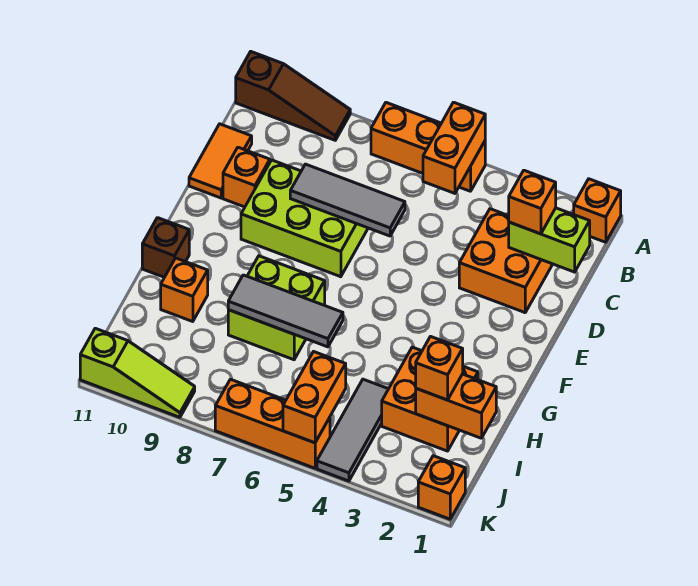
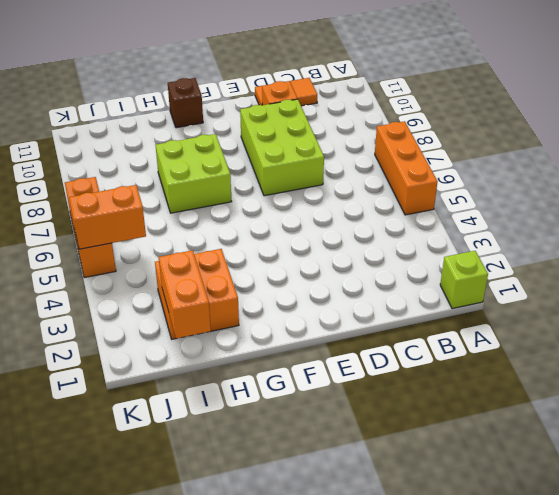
lime 1x1 brick [440,251,488,309] -> orange 1x1 brick [574,179,621,242]
none -> brown 1x3 slope [236,52,350,140]
none -> orange 2x2 brick [459,209,553,313]
none -> orange 1x1 brick [161,258,208,322]

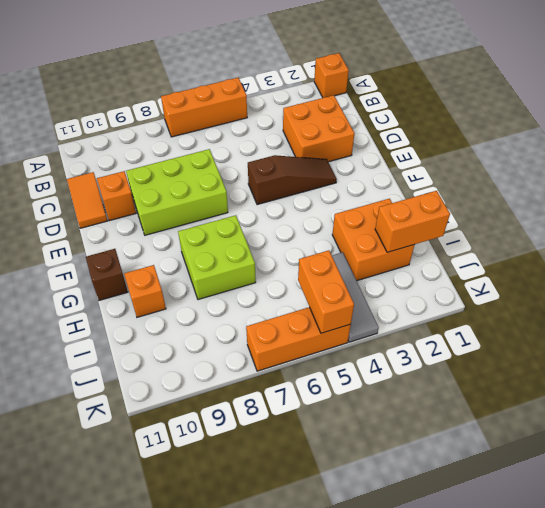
brown 1x3 slope [248,155,337,205] -> brown 1x3 slope moved to [236,52,350,140]
none -> orange 1x1 brick [418,456,465,519]
none -> lime 1x3 slope [80,328,195,417]
none -> orange 1x2 brick [423,102,485,193]

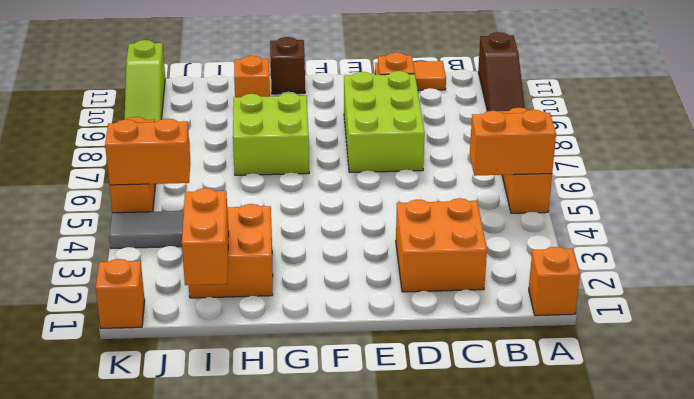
none -> lime 1x2 brick [509,208,590,272]
none -> grey 1x3 tile [290,164,405,236]
none -> grey 1x3 tile [228,275,343,347]

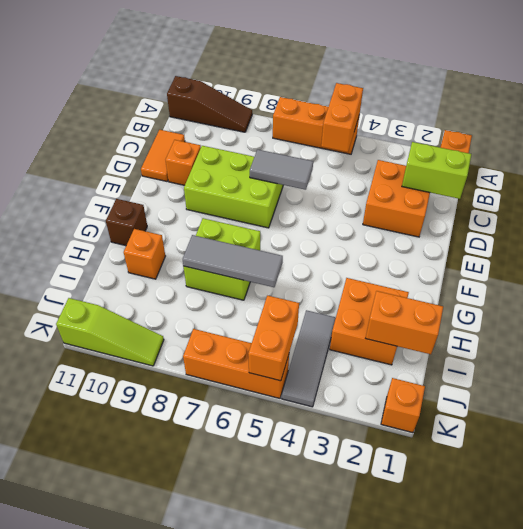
grey 1x2 tile [250,150,313,190] -> grey 1x3 tile [290,164,405,236]
none -> orange 1x1 brick [509,170,556,234]
none -> orange 1x1 brick [416,337,463,400]

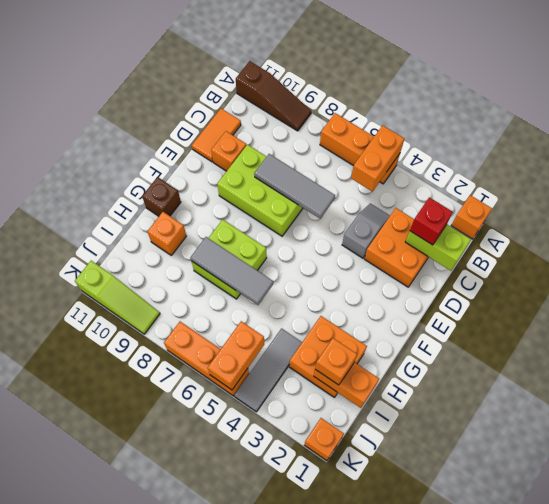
red 1x1 brick [410,197,453,245] -> orange 1x1 brick [509,170,556,234]
grey 1x2 slope [342,204,390,258] -> none

